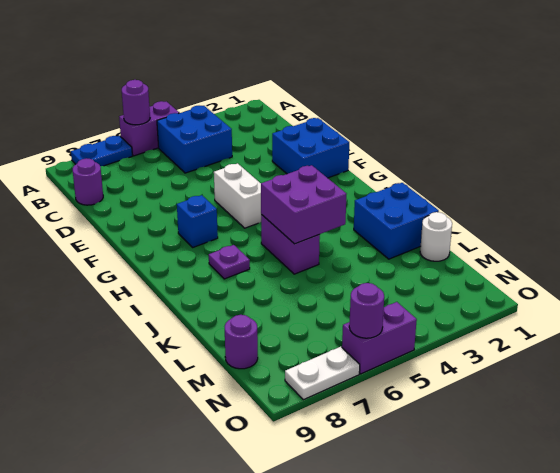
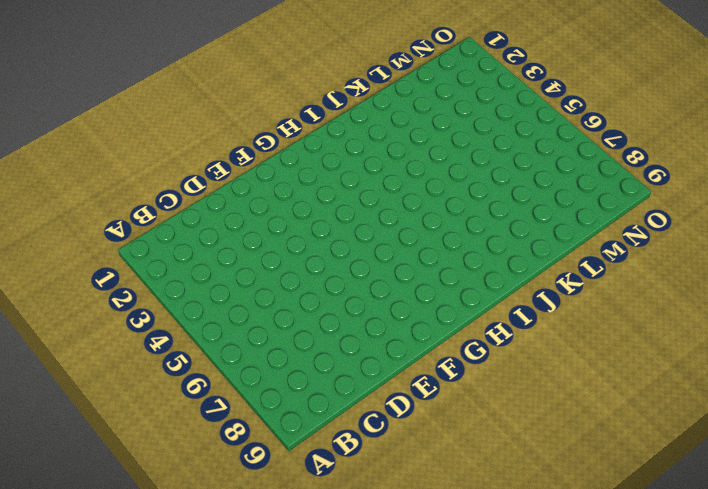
none -> purple 1x2 brick [119,101,179,156]
none -> blue 1x2 plate [71,136,132,166]
none -> blue 2x2 brick [157,106,232,173]

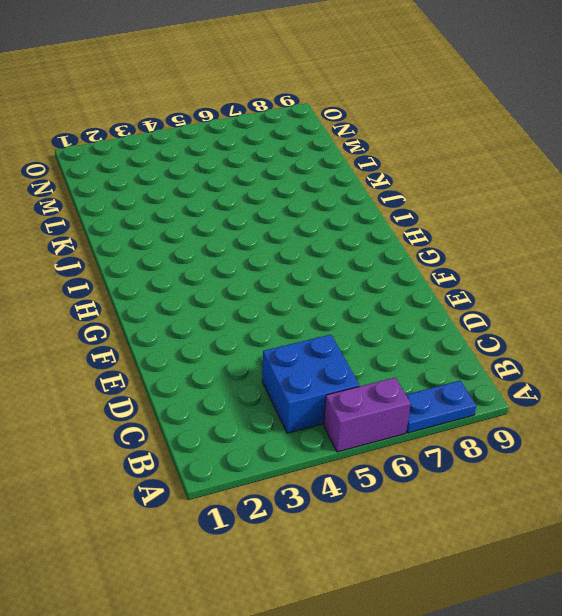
none -> purple 1x1 round brick [73,158,103,205]
none -> blue 2x2 brick [272,118,349,178]
none -> white 1x2 brick [214,163,261,228]

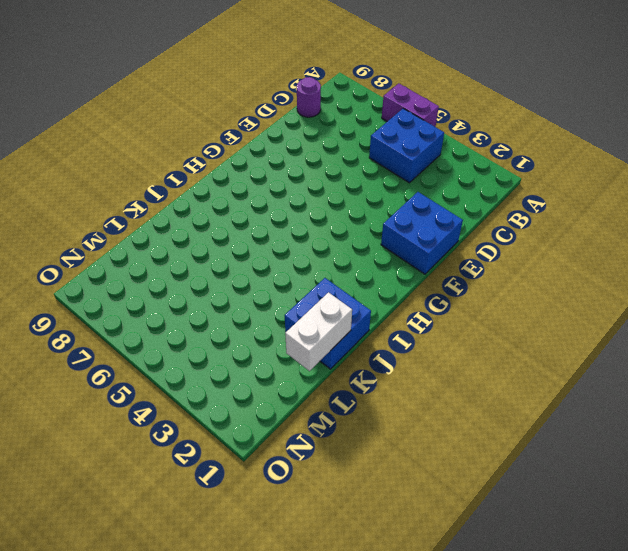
white 1x2 brick [285,292,352,371] -> white 1x2 brick moved to [214,163,261,228]
none -> blue 1x2 plate [71,136,132,166]
none -> blue 1x1 brick [177,195,218,247]
none -> purple 1x2 brick [261,215,320,274]

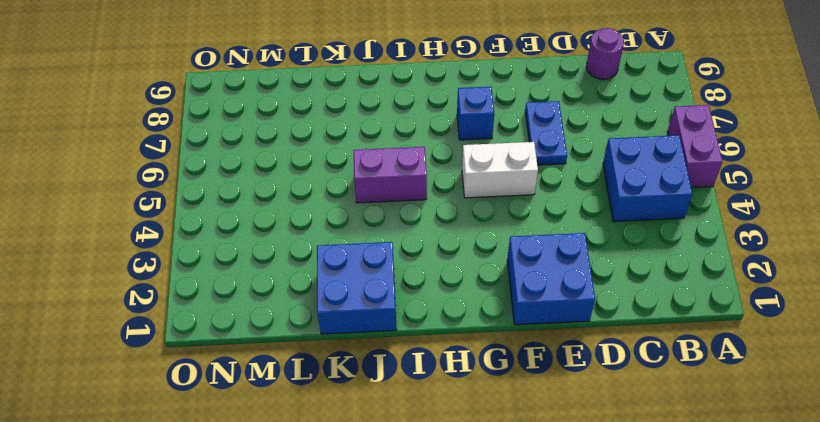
blue 1x2 plate [525,101,567,165] -> blue 1x2 plate moved to [71,136,132,166]
none -> purple 1x1 plate [209,245,250,279]
none -> white 1x1 round brick [420,212,452,261]
none -> purple 1x1 round brick [225,315,258,369]

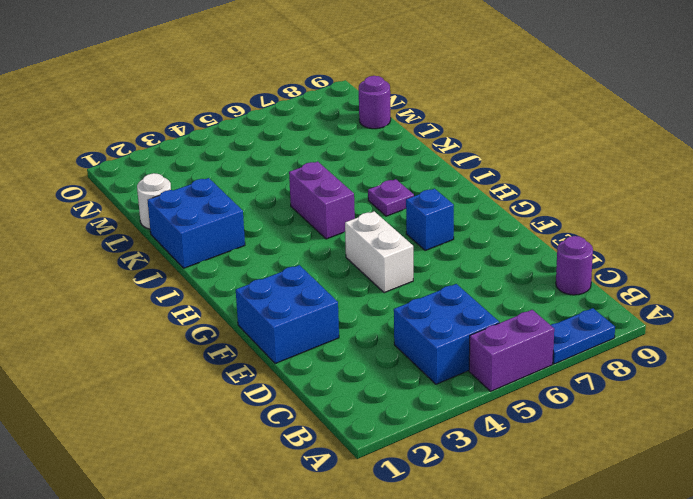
none -> purple 1x2 brick [342,302,417,374]
none -> white 1x2 plate [285,346,360,400]
none -> purple 1x1 round brick [122,80,150,125]

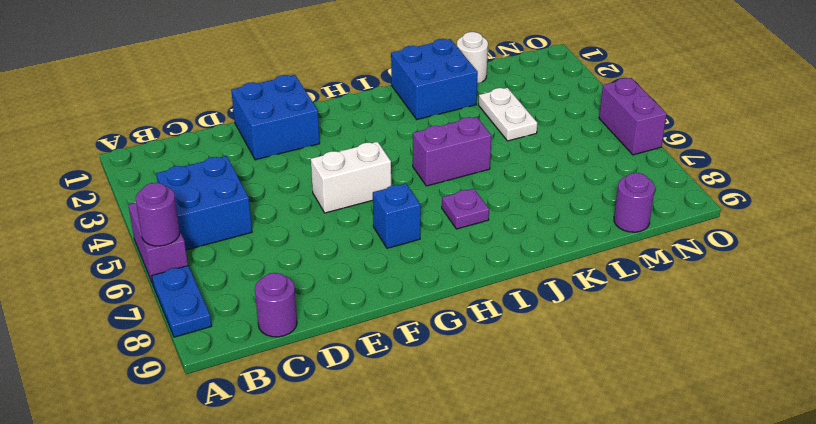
white 1x2 plate [479,88,537,141] -> white 1x2 plate moved to [285,346,360,400]
none -> purple 2x2 brick [261,165,346,244]
none -> purple 1x1 round brick [349,283,384,338]

